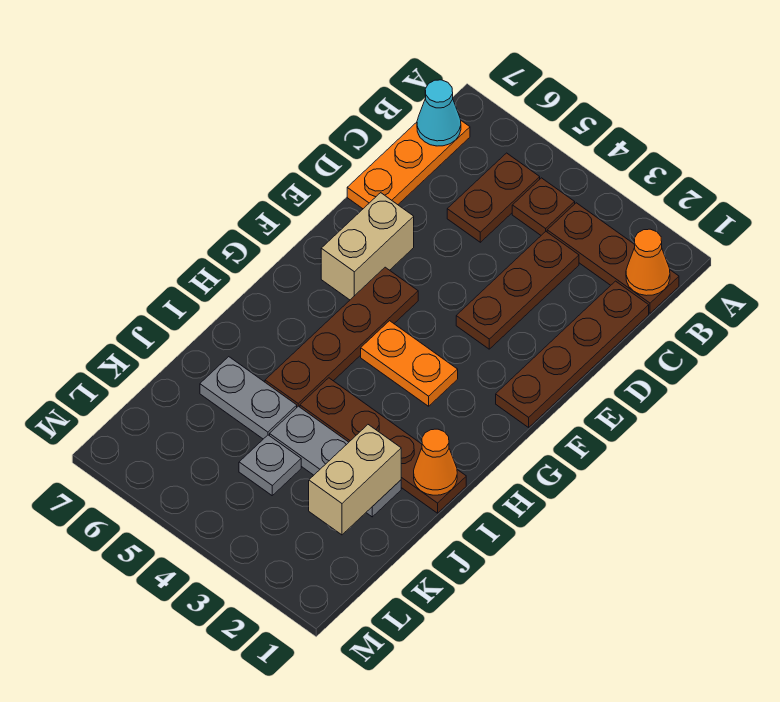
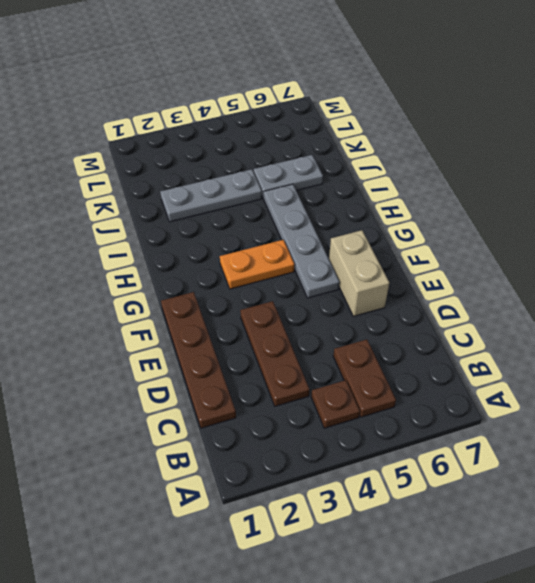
grey 1x4 plate [263,184,340,298] -> brown 1x4 plate [265,267,418,407]
none -> brown 1x3 plate [547,203,679,313]
none -> orange 1x3 plate [347,121,470,209]
none -> brown 1x4 plate [300,378,466,513]

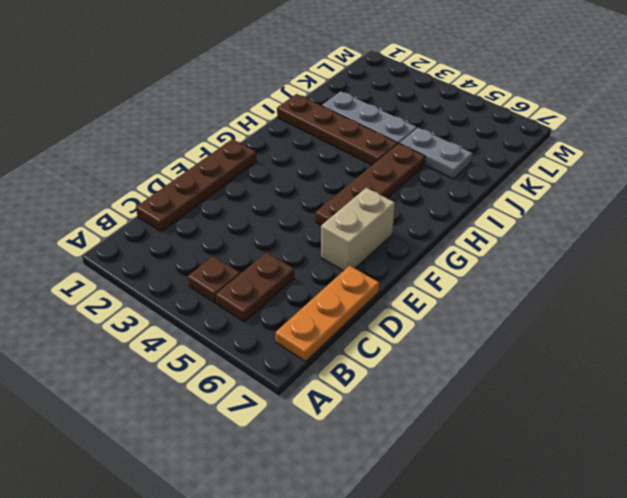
none -> brown 1x3 plate [547,203,679,313]
none -> brown 1x3 plate [456,232,579,349]
none -> orange 1x2 plate [361,321,458,406]

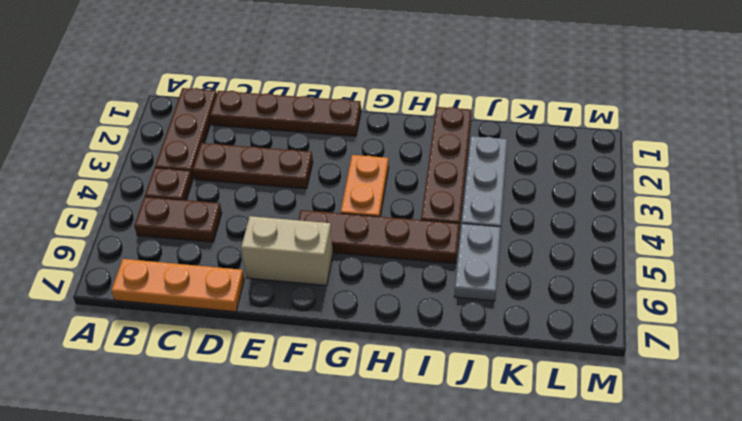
none -> grey 1x1 plate [239,435,301,495]
none -> orange 1x1 cone [626,229,670,296]
none -> cyan 1x1 cone [417,80,461,146]

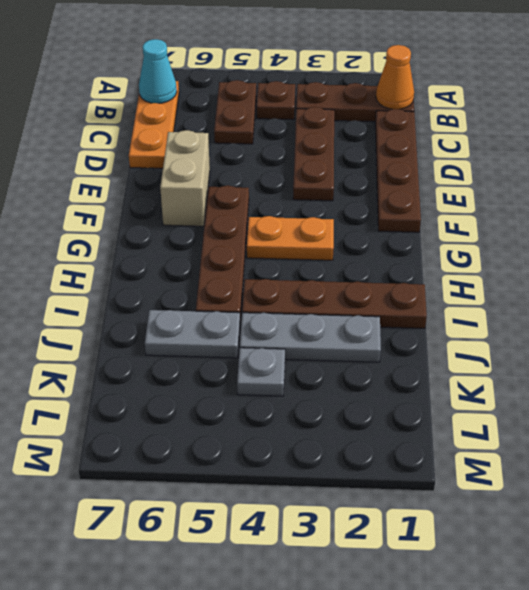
none -> orange 1x1 cone [414,429,457,495]
none -> tan 1x2 brick [309,425,401,535]

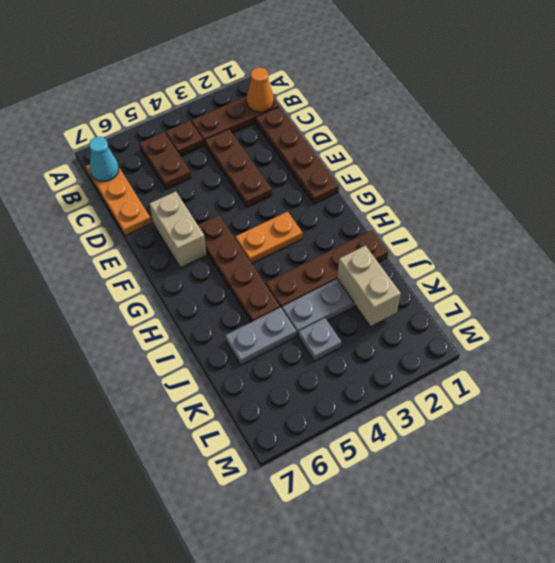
none -> orange 1x1 cone [414,429,457,495]

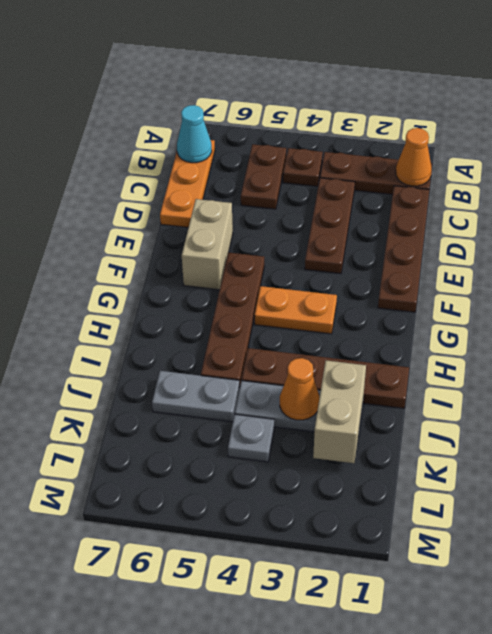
orange 1x1 cone [280,358,320,420] -> orange 1x1 cone moved to [414,429,457,495]

